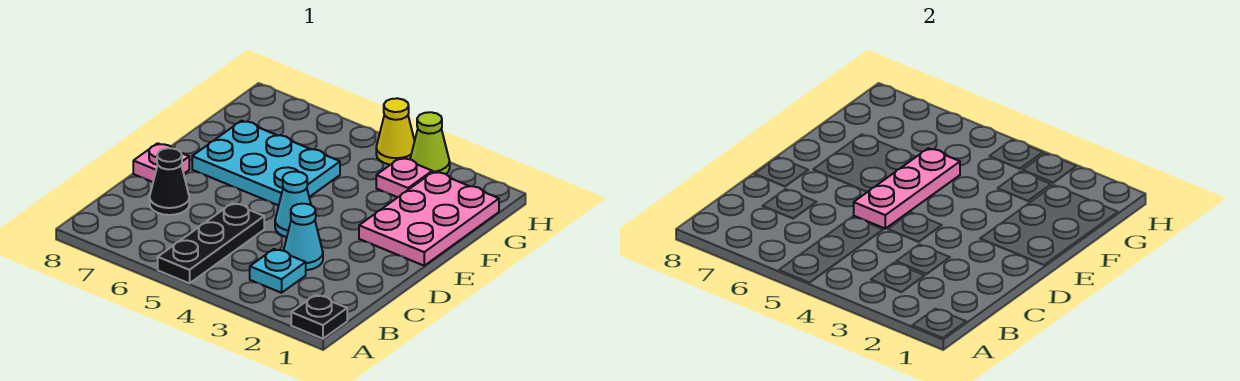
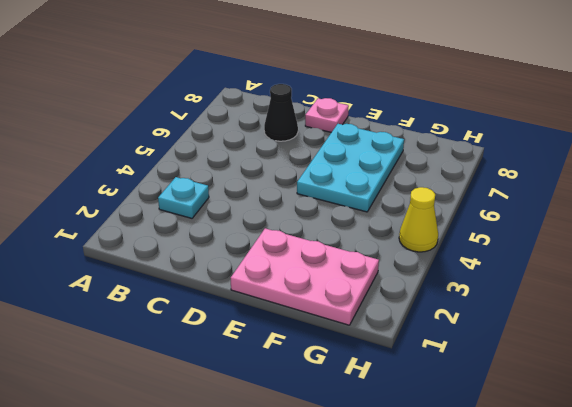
none -> black 1x1 plate [291,295,347,339]
none -> black 1x3 plate [158,203,264,283]
none -> cyan 1x1 cone [284,204,323,270]

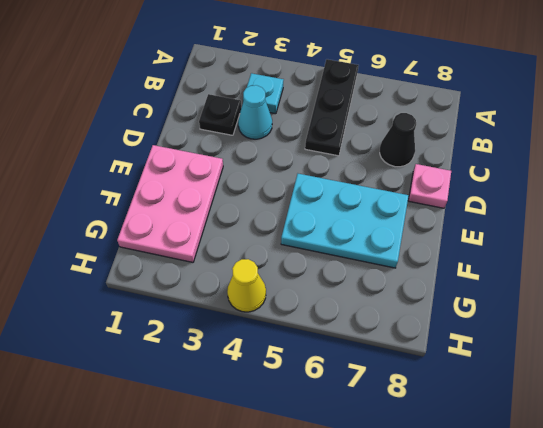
black 1x1 plate [199,94,241,135] -> black 1x1 plate moved to [291,295,347,339]
none -> cyan 1x1 cone [275,171,311,237]
none -> pink 1x1 plate [376,158,432,197]
none -> lime 1x1 cone [410,112,450,174]

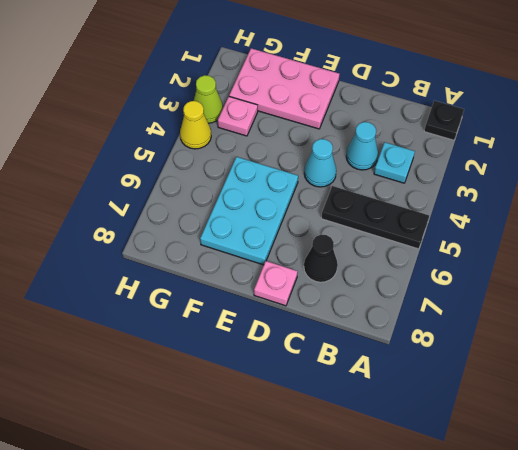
none -> pink 1x3 plate [854,148,960,229]

